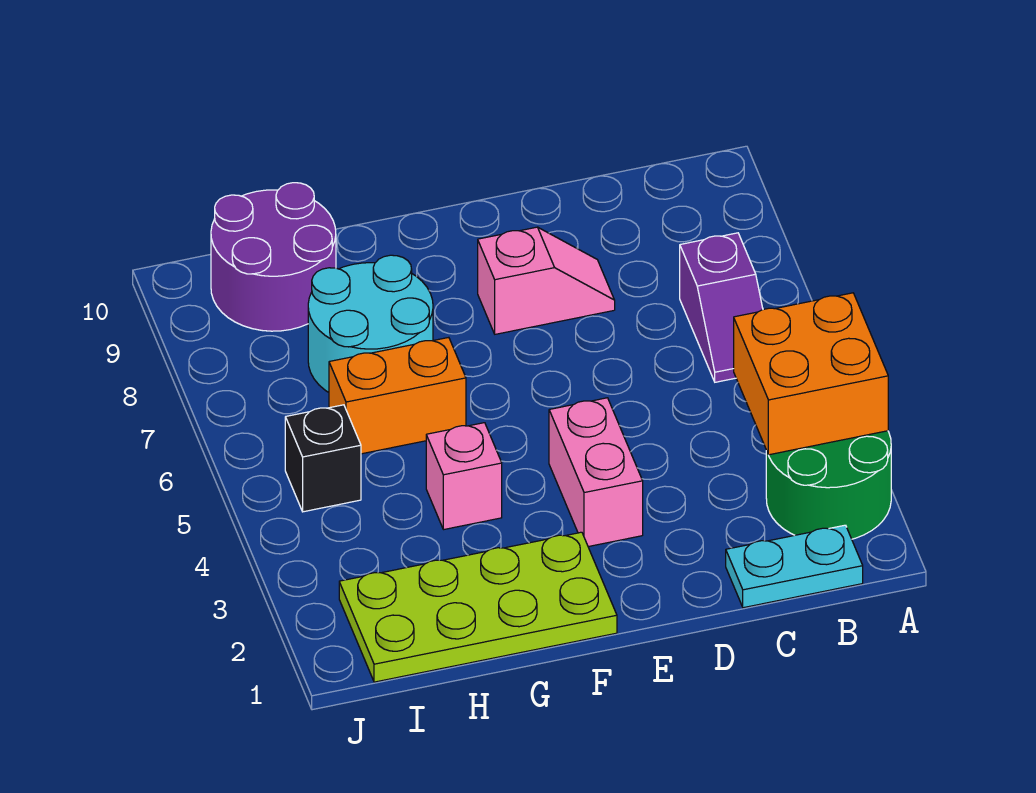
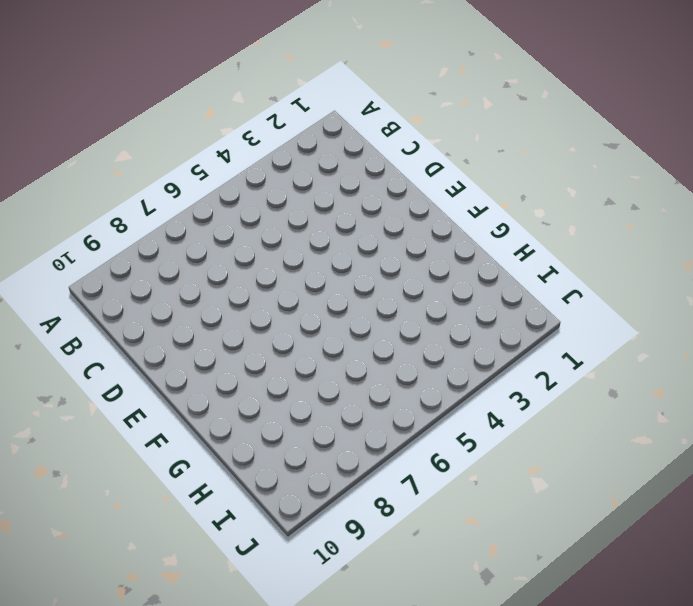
none -> green 2x2 round brick [766,431,891,539]
none -> cyan 1x2 plate [726,525,863,608]
none -> purple 1x2 slope [680,233,763,382]

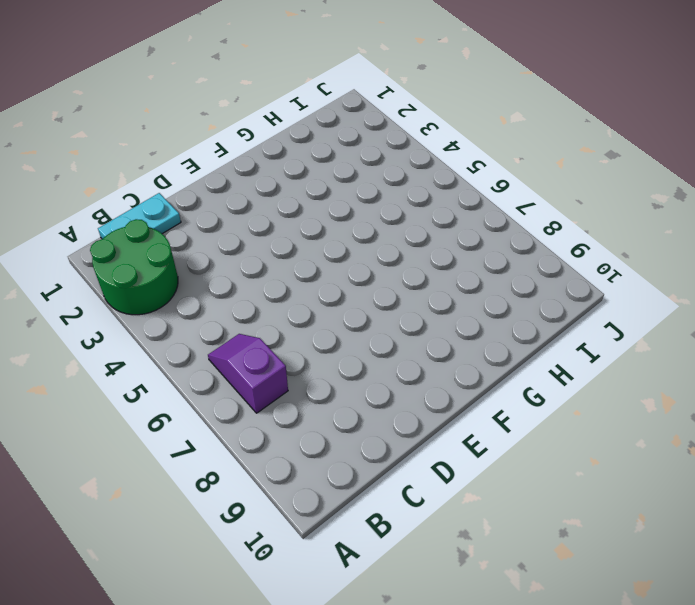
none -> pink 1x2 slope [478,227,615,334]
none -> pink 1x2 brick [549,398,643,547]
none -> lime 2x4 plate [339,532,617,682]

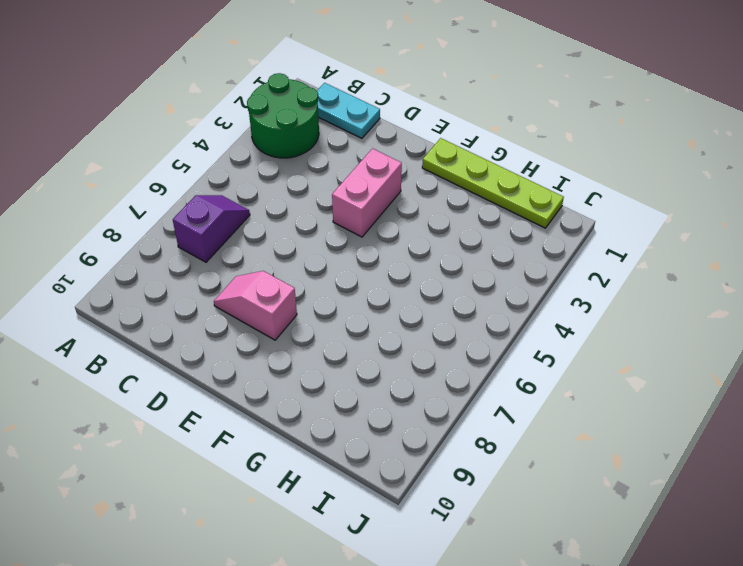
lime 1x4 plate [422,138,564,228] -> lime 2x4 plate [339,532,617,682]
none -> pink 1x1 brick [426,423,502,530]
none -> orange 1x2 brick [329,337,466,454]
none -> cyan 2x2 round brick [308,255,433,392]

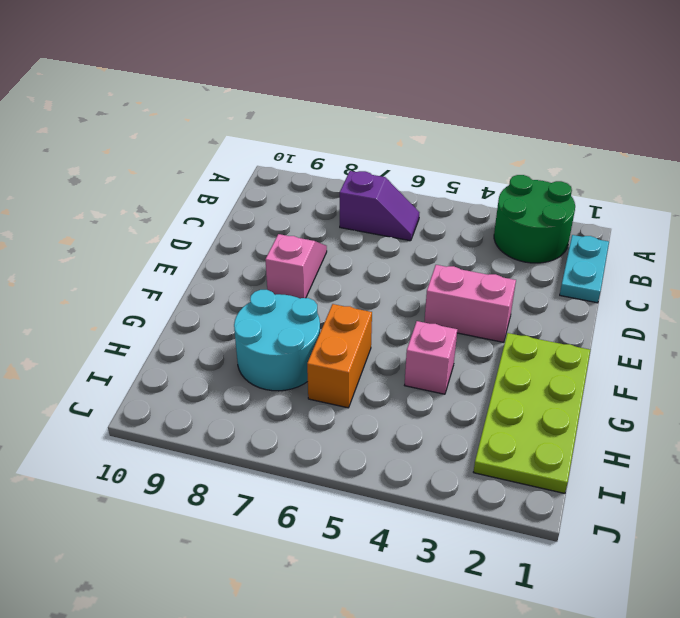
none -> purple 2x2 round brick [211,183,336,331]
none -> black 1x1 brick [285,405,361,512]
none -> orange 2x2 brick [734,293,888,455]

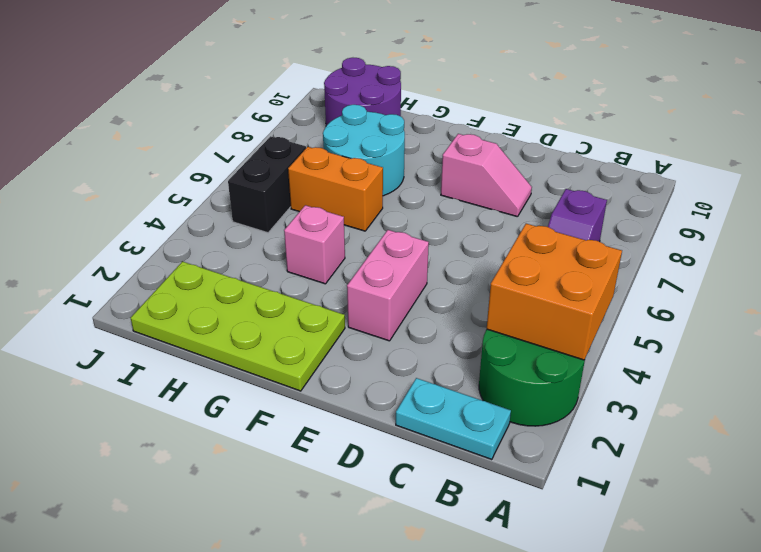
black 1x2 brick [228,136,306,233] -> black 1x1 brick [285,405,361,512]

